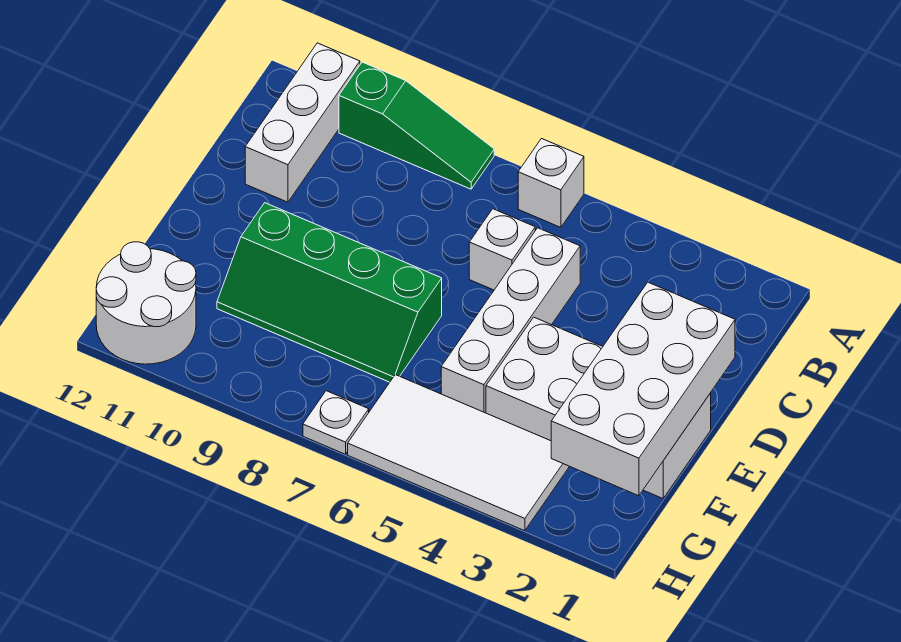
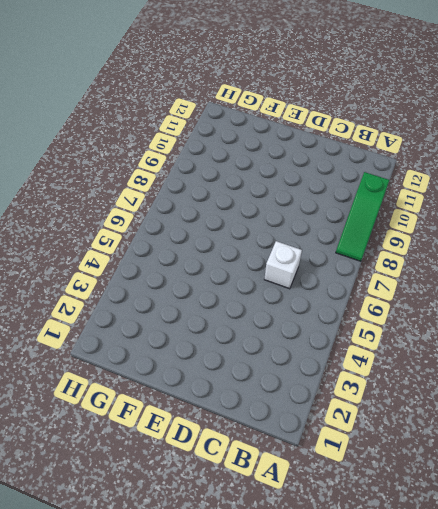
none -> white 1x1 brick [518,139,584,227]
none -> white 1x3 brick [245,43,360,202]

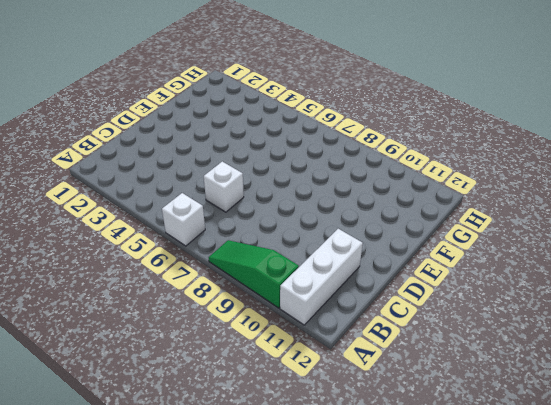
none -> white 1x4 brick [441,228,580,413]
none -> white 2x4 brick [486,317,711,498]

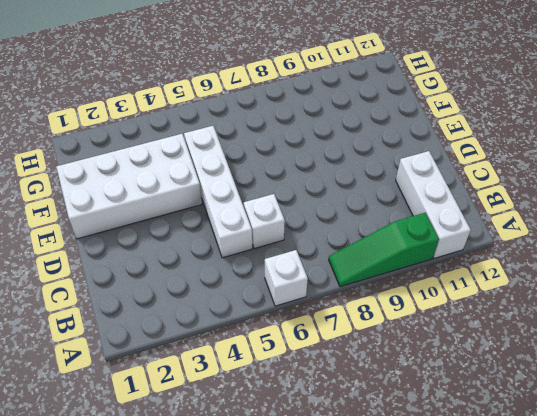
none -> green 2x4 slope [217,203,442,382]
none -> white 2x4 tile [348,375,569,531]

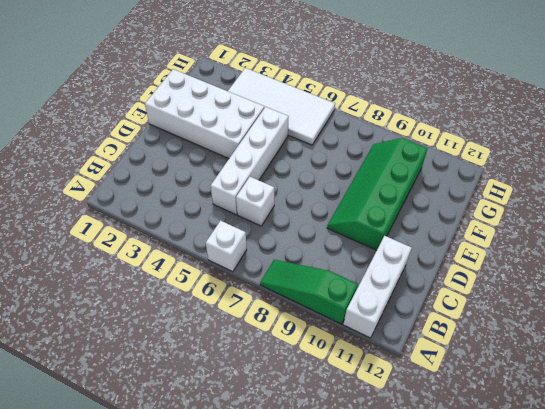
green 2x4 slope [327,138,428,250] -> green 2x4 slope turned to [217,203,442,382]
none -> white 2x2 round brick [96,242,196,364]
none -> white 1x1 plate [303,391,369,454]

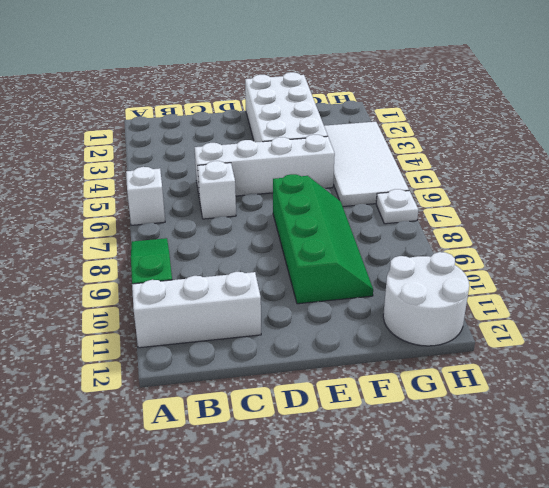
none -> white 2x4 brick [551,282,735,496]

